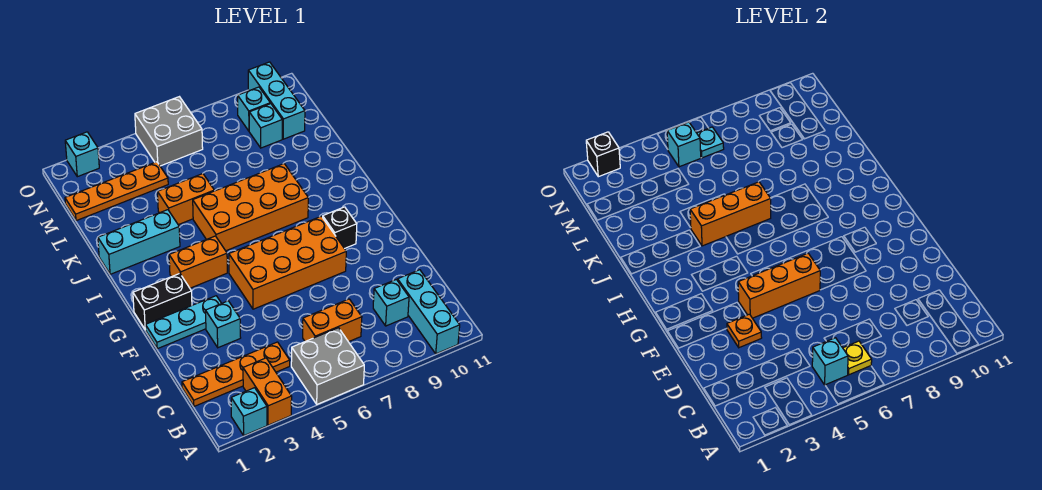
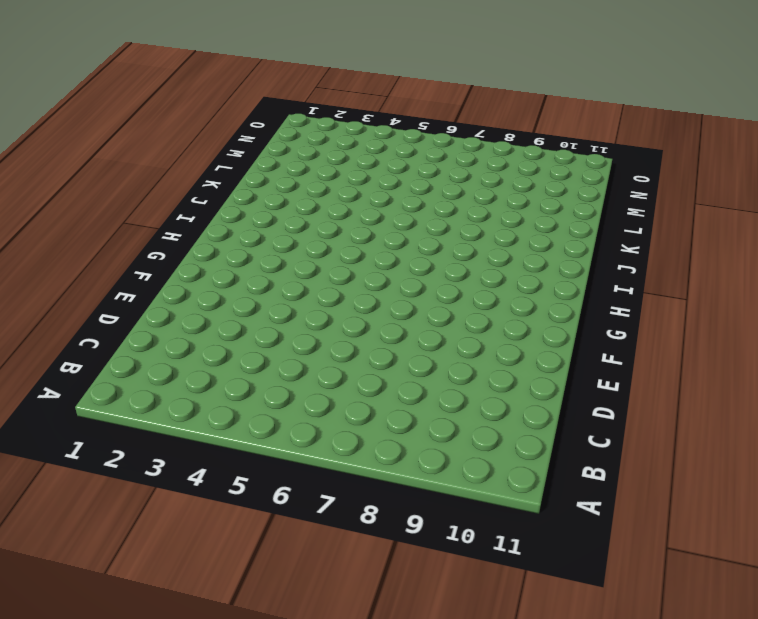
none -> cyan 1x1 brick [231,388,267,435]
none -> orange 1x2 brick [243,358,292,425]
none -> grey 2x2 brick [291,328,364,404]
none -> cyan 1x3 brick [398,270,460,354]

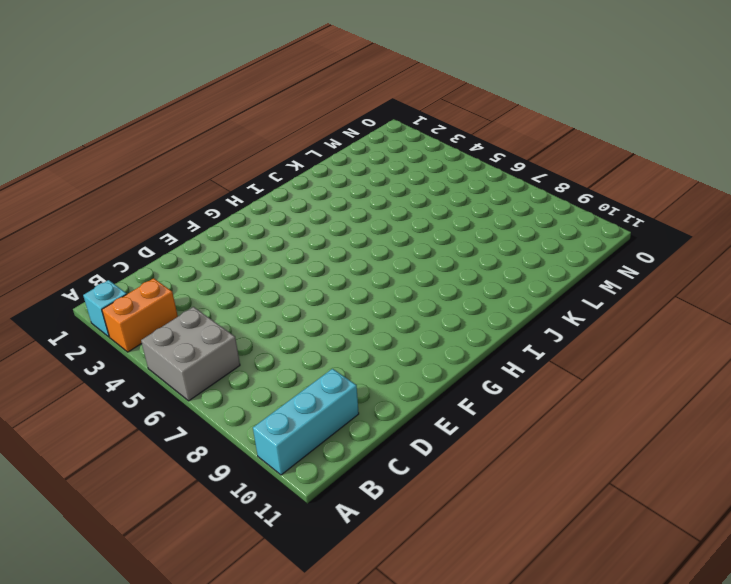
none -> orange 1x4 plate [182,342,290,406]
none -> orange 1x2 brick [303,299,362,342]
none -> cyan 1x1 brick [373,279,409,326]
none -> cyan 1x1 brick [206,301,241,348]

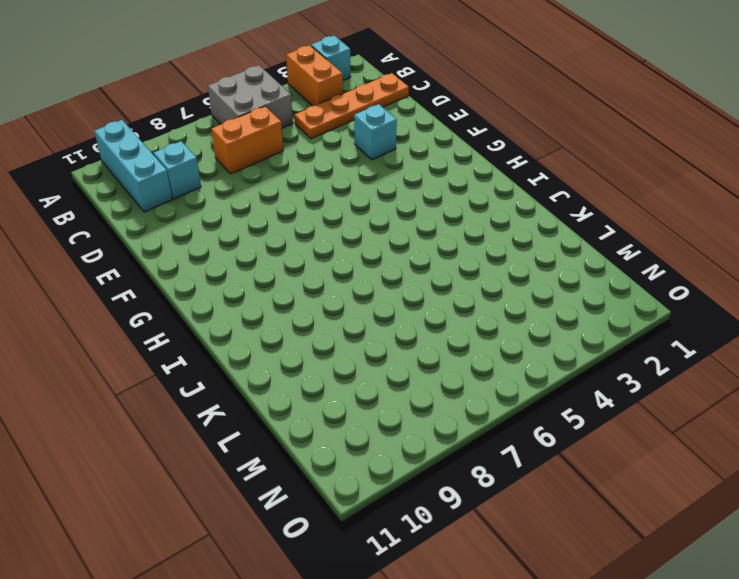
none -> cyan 1x3 plate [146,296,221,349]
none -> orange 2x4 brick [229,216,346,309]
none -> black 1x2 brick [133,274,192,330]
none -> black 1x1 brick [323,207,357,249]

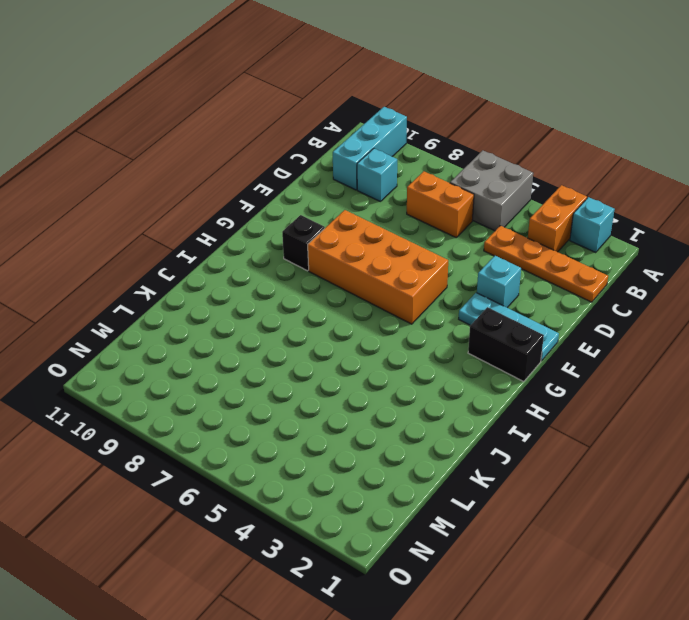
none -> orange 1x2 brick [169,236,227,288]
none -> orange 2x4 brick [193,164,308,251]
none -> cyan 1x3 brick [98,210,180,274]
none -> orange 1x2 brick [157,174,214,225]

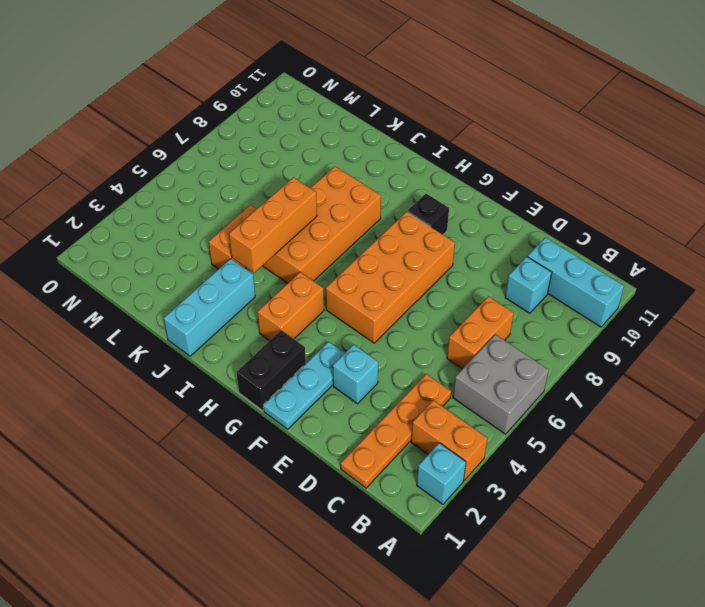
none -> orange 1x4 plate [65,162,168,221]
none -> cyan 1x1 brick [249,104,282,148]
none -> cyan 1x3 brick [248,62,305,139]
none -> grey 2x2 brick [135,97,203,166]

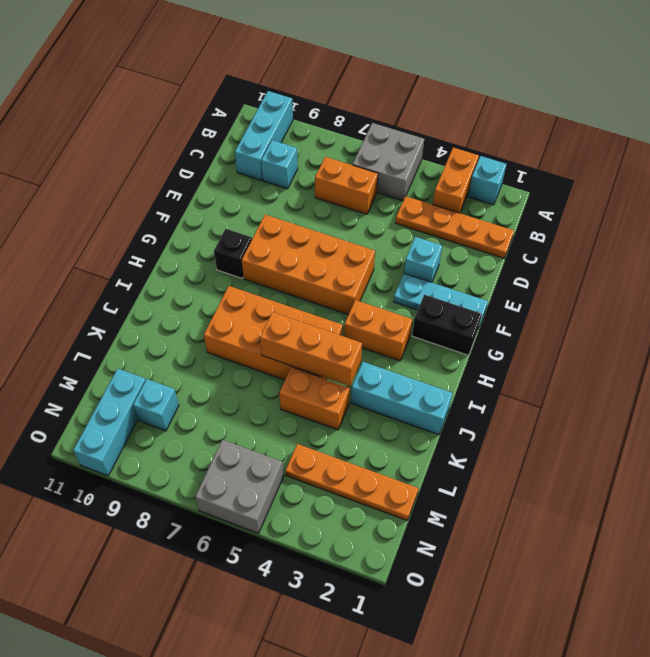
none -> cyan 1x1 brick [238,87,270,131]
none -> cyan 1x1 brick [65,132,99,177]
none -> cyan 1x1 brick [812,338,848,385]
none -> yellow 1x1 plate [843,341,872,375]

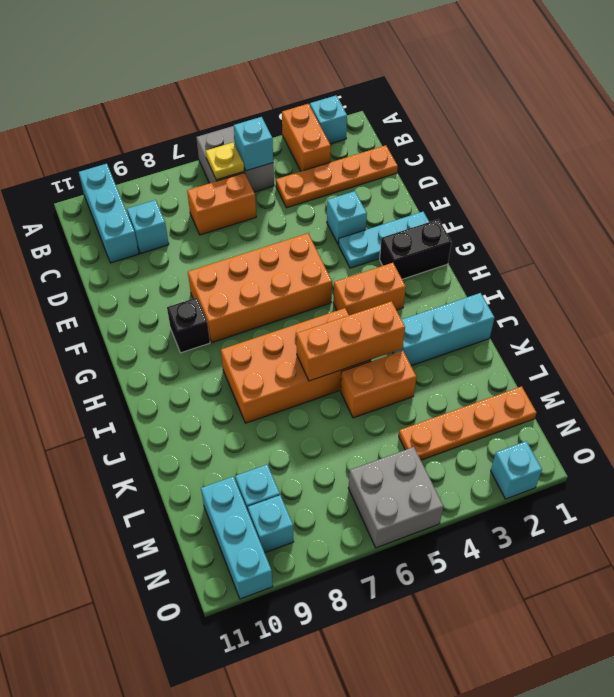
none -> orange 1x1 plate [727,314,762,348]
none -> orange 1x3 brick [738,253,820,318]
none -> cyan 1x1 brick [667,122,701,167]
none -> cyan 1x1 plate [697,127,724,158]

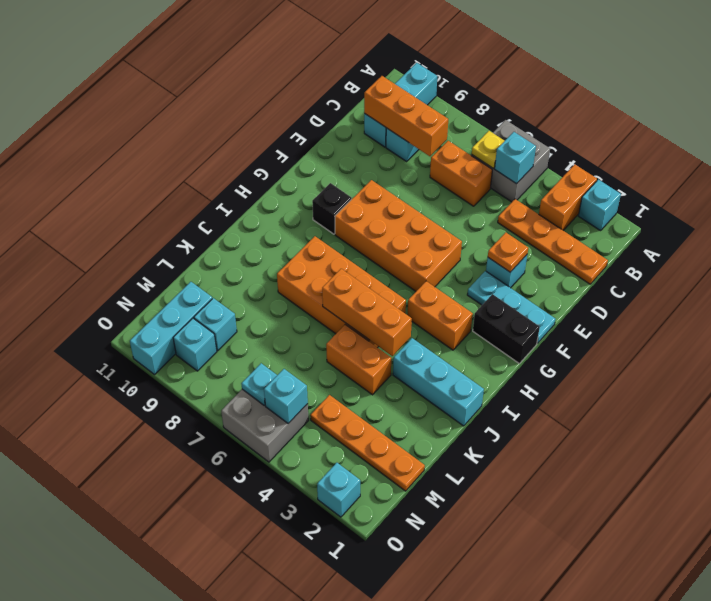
orange 1x3 brick [364,76,448,156] -> orange 1x3 brick moved to [738,253,820,318]
none -> black 1x1 brick [586,132,620,177]

